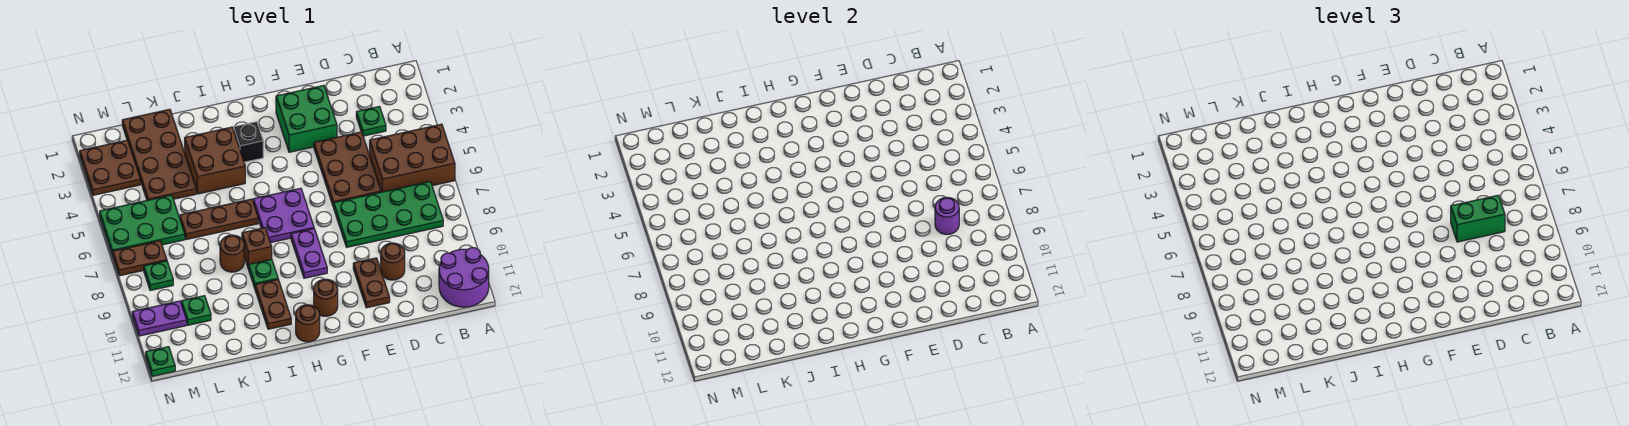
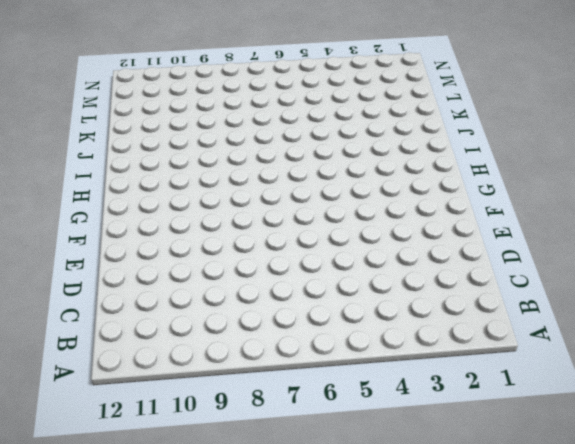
none -> brown 2x3 brick [370,124,455,192]
none -> purple 2x2 round brick [439,248,489,307]
none -> green 2x4 plate [334,182,443,247]

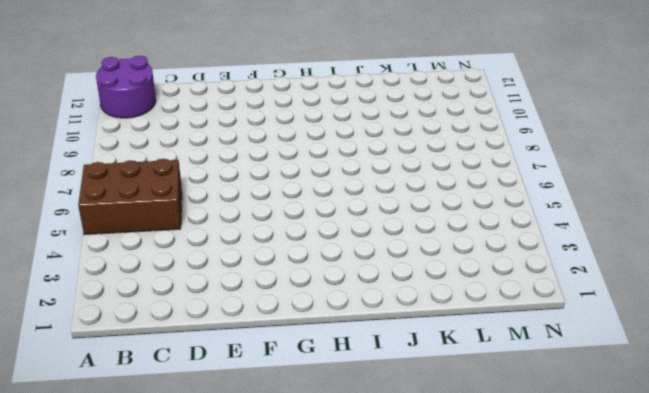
none -> green 2x4 plate [334,182,443,247]
none -> green 1x1 plate [356,106,386,136]
none -> brown 2x3 plate [314,132,381,207]

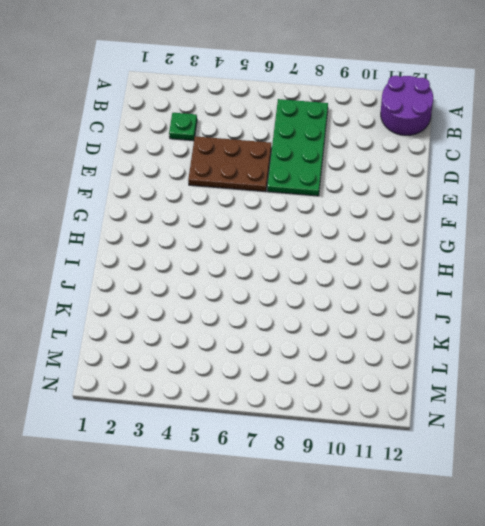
none -> brown 2x3 brick [370,124,455,192]
none -> brown 1x1 round brick [381,243,405,280]
none -> green 2x2 brick [276,85,337,152]

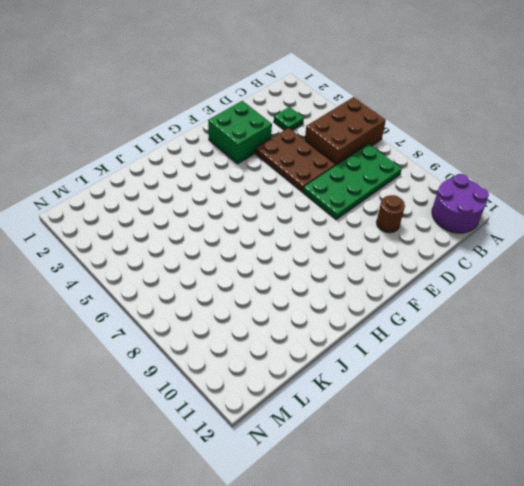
none -> brown 1x2 plate [353,258,390,308]
none -> purple 2x2 plate [253,188,314,243]
none -> purple 1x2 plate [291,229,327,278]

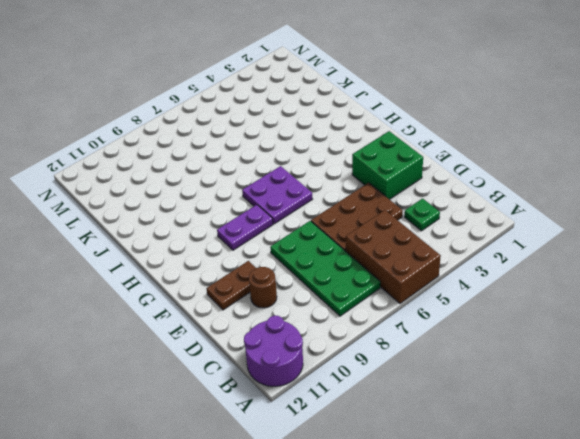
none -> brown 1x1 round brick [314,279,338,316]
none -> black 1x1 brick [234,122,263,162]
none -> brown 1x1 round brick [296,305,320,342]

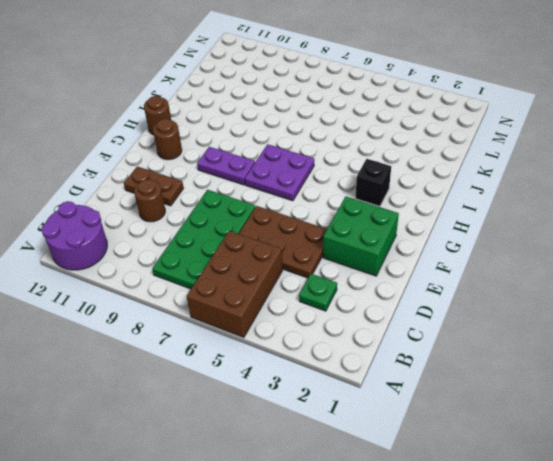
none -> brown 2x2 brick [185,127,245,194]
none -> brown 1x3 plate [180,199,258,240]
none -> brown 1x1 brick [242,228,272,269]

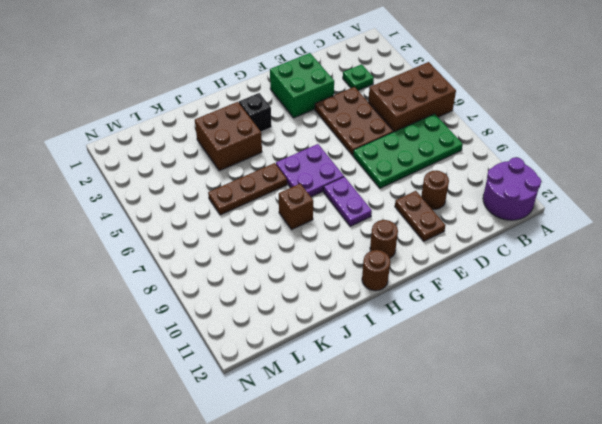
none -> green 1x1 plate [249,259,278,288]
none -> brown 1x2 plate [255,279,291,329]
none -> brown 1x1 round brick [220,235,244,272]

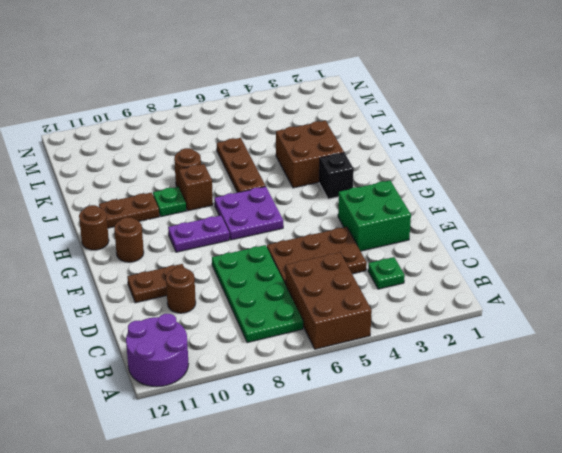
none -> brown 2x4 plate [122,109,196,200]
none -> green 2x3 plate [100,195,185,255]
none -> green 1x1 plate [181,296,211,325]

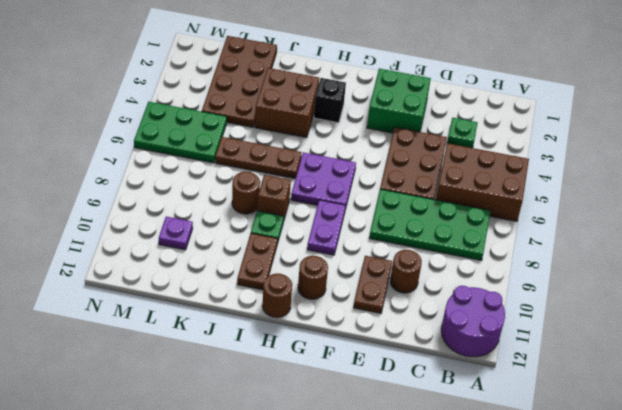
purple 1x1 plate [159,217,193,250] -> green 1x1 plate [181,296,211,325]
none -> brown 2x2 plate [80,140,141,195]
none -> brown 1x2 plate [112,241,167,276]
none -> green 1x1 plate [144,261,173,291]

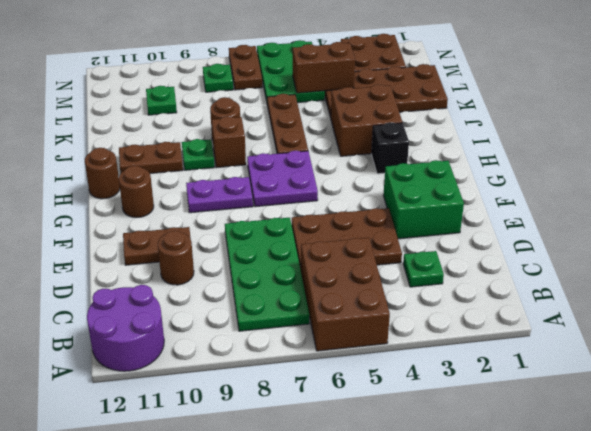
brown 1x2 brick [293,42,355,93] -> none
none -> purple 1x2 plate [132,301,187,336]
none -> green 1x1 plate [146,347,175,376]
none -> purple 1x1 round brick [935,197,959,235]

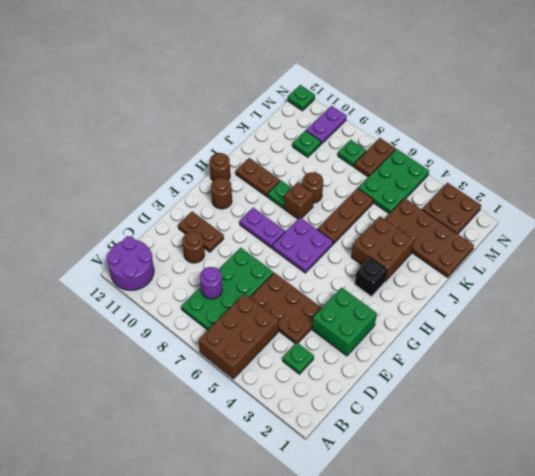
none -> green 1x2 brick [1451,195,1505,242]

